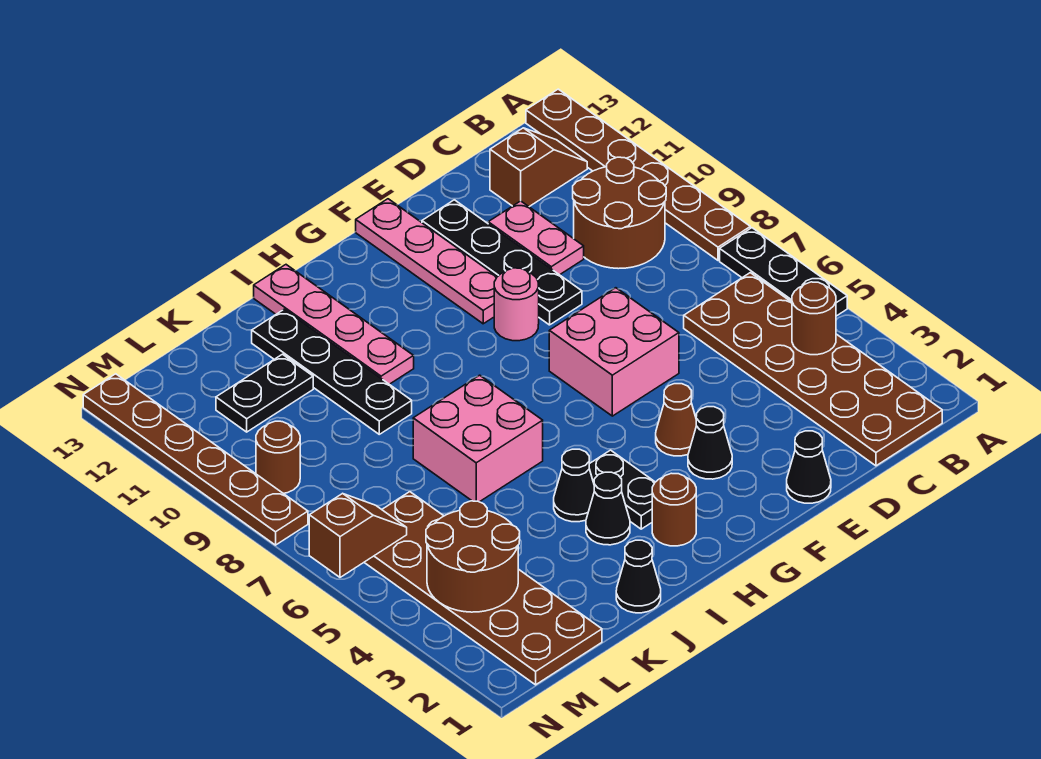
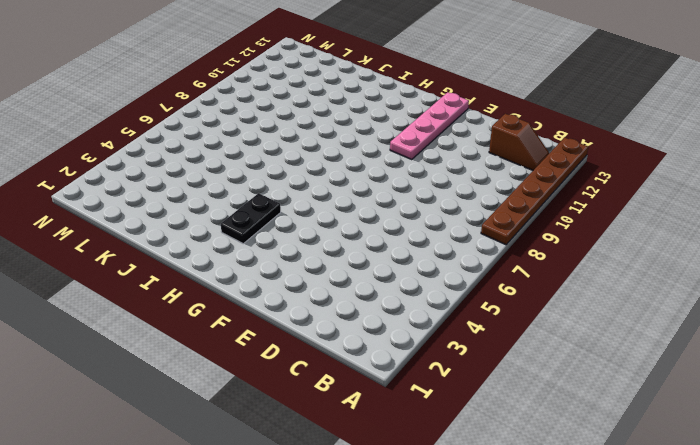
none -> black 1x3 plate [720,228,847,316]
none -> brown 2x6 plate [684,273,942,466]
none -> brown 2x2 round brick [573,157,666,269]

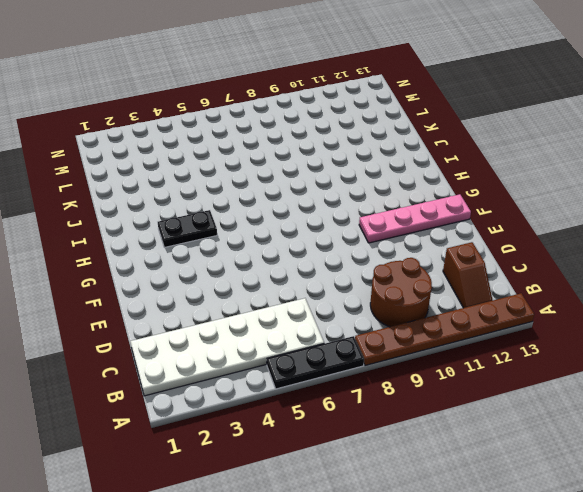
white 2x6 plate [130,298,324,396] -> brown 2x6 plate [684,273,942,466]
none -> pink 1x2 plate [488,201,584,275]
none -> black 1x1 cone [787,431,831,503]
none -> pink 2x2 brick [549,288,679,416]

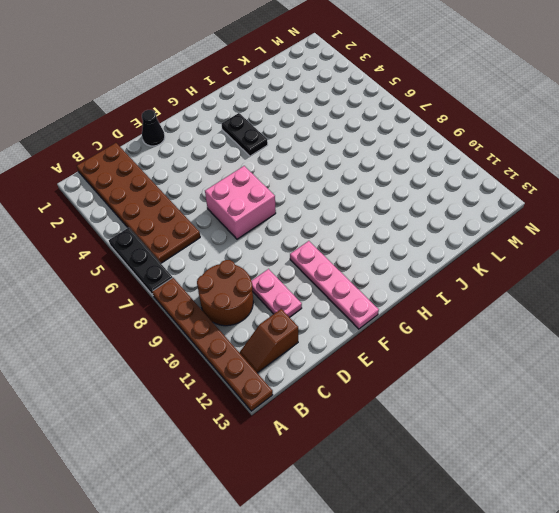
none -> black 1x4 plate [422,200,582,325]
none -> black 1x1 cone [688,407,732,479]
none -> brown 1x1 cone [656,384,696,456]

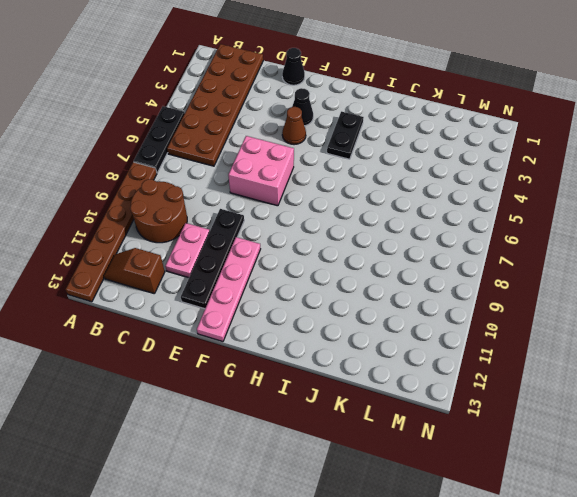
none -> pink 1x1 round brick [494,268,539,341]
none -> brown 1x1 round brick [652,473,696,546]
none -> black 1x1 cone [586,472,630,545]

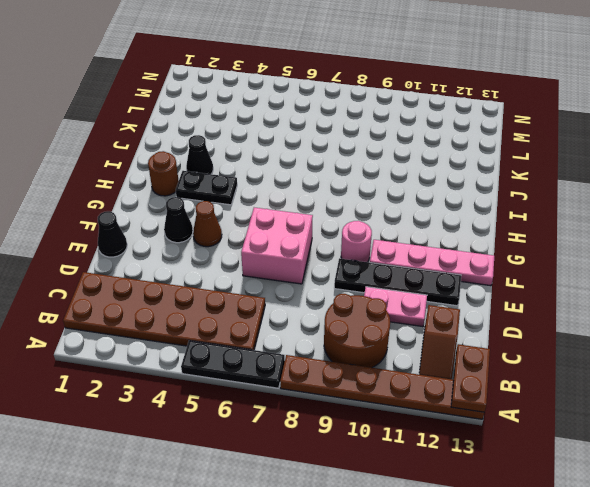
brown 1x2 plate [451,344,490,412] -> none
none -> black 1x1 cone [554,449,594,522]
none -> pink 2x2 brick [413,375,543,502]
none -> pink 1x4 plate [254,265,414,384]

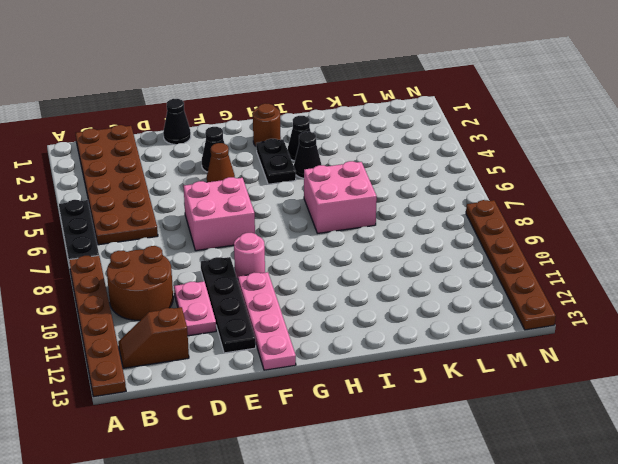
none -> pink 1x4 plate [254,265,414,384]
none -> black 1x1 cone [616,540,661,613]
none -> black 1x4 plate [252,309,412,434]

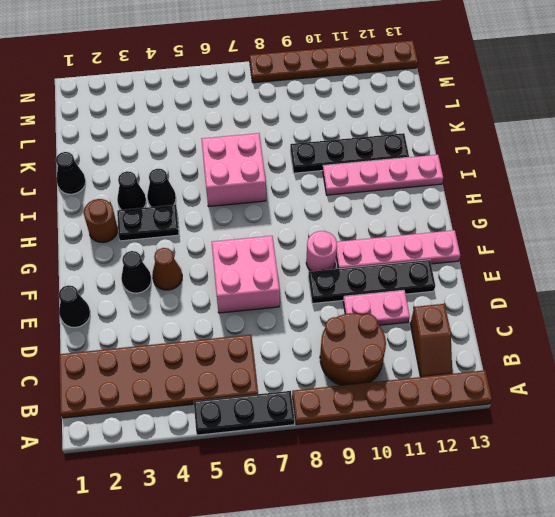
none -> black 1x2 plate [216,354,313,432]
none -> brown 2x6 plate [364,492,602,685]
none -> brown 1x1 round brick [256,421,300,493]

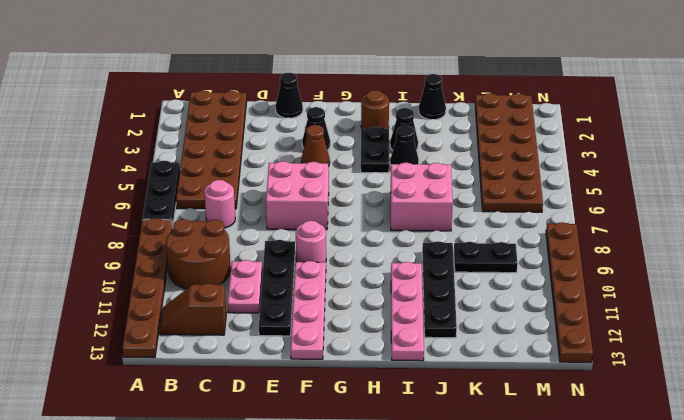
pink 1x1 round brick [204,180,235,228] -> none
black 1x2 plate [454,242,518,273] -> black 1x2 plate moved to [216,354,313,432]
none -> brown 1x1 round brick [256,421,300,493]
none -> brown 1x1 round brick [792,282,836,355]
none -> brown 2x2 round brick [426,501,520,612]

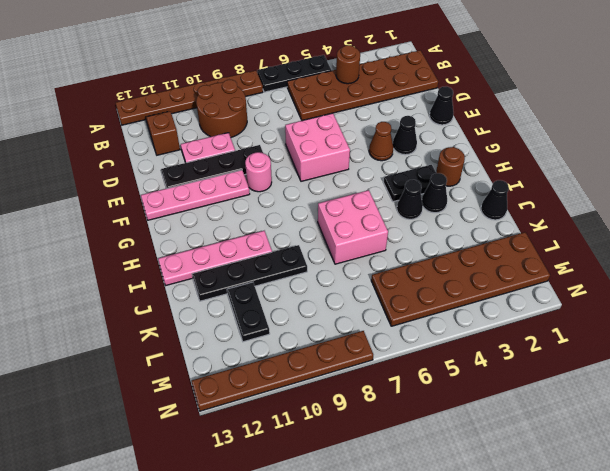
none -> brown 1x1 round brick [256,421,300,493]
none -> brown 2x2 round brick [426,501,520,612]
none -> brown 1x2 slope [309,493,407,577]

